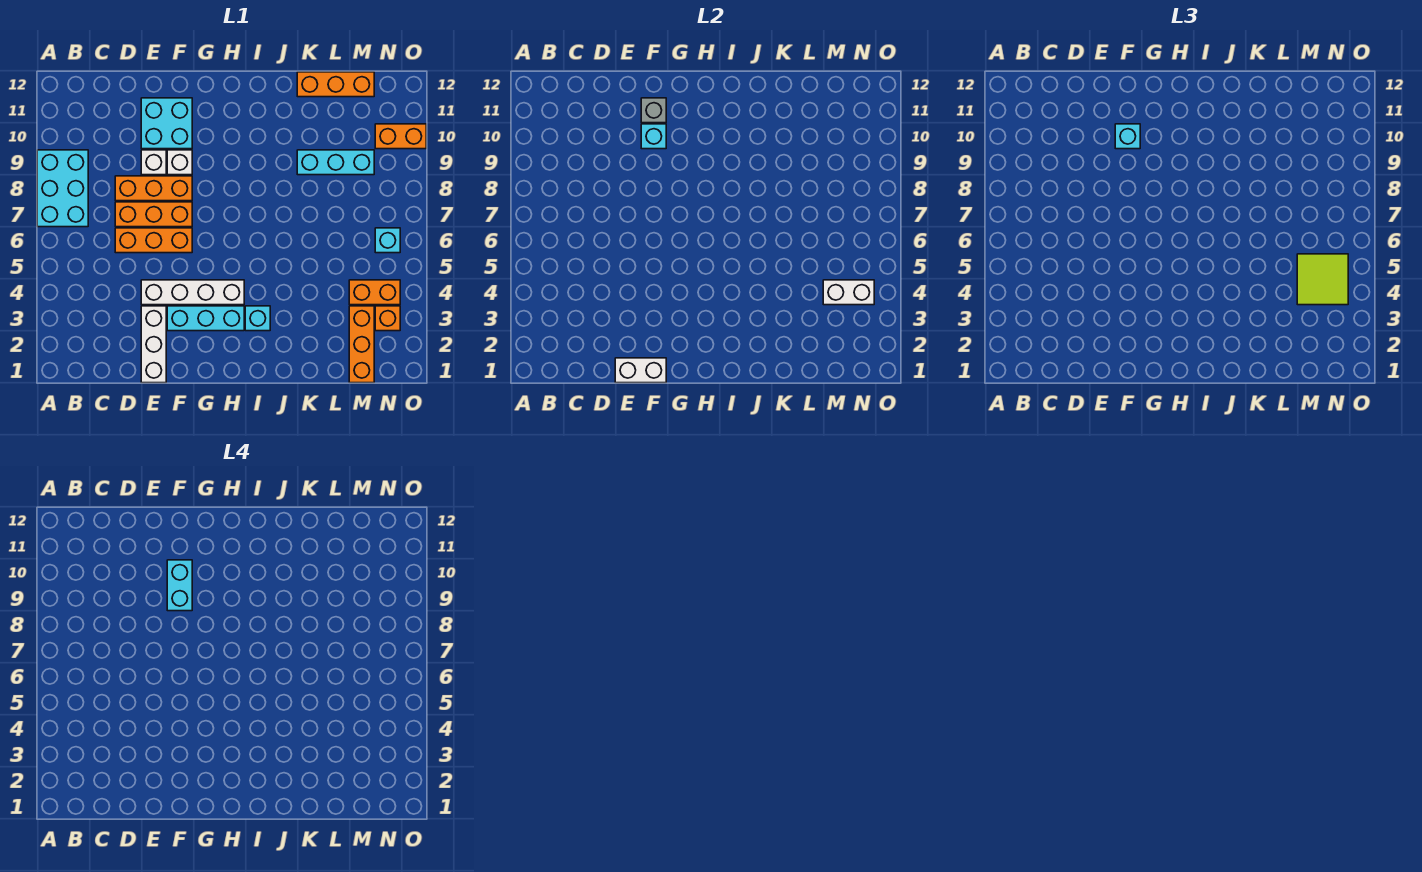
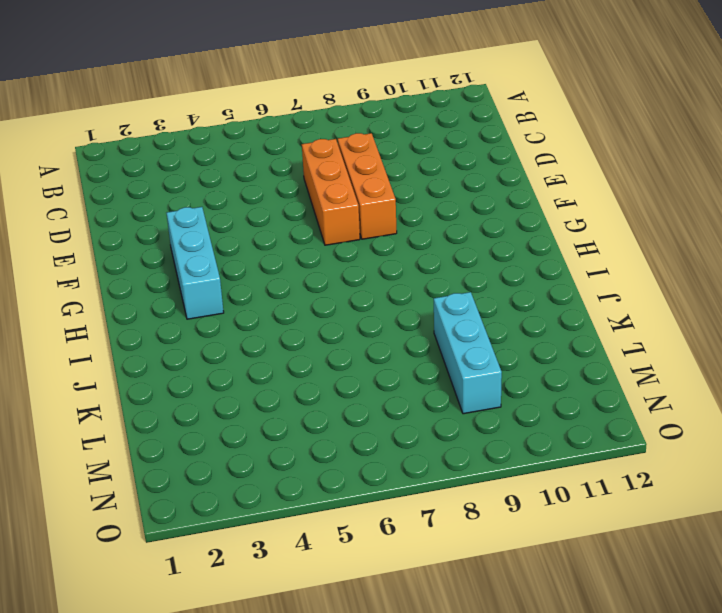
none -> cyan 2x3 brick [37,150,88,227]
none -> orange 1x3 brick [115,228,192,253]
none -> white 1x3 brick [141,306,166,383]

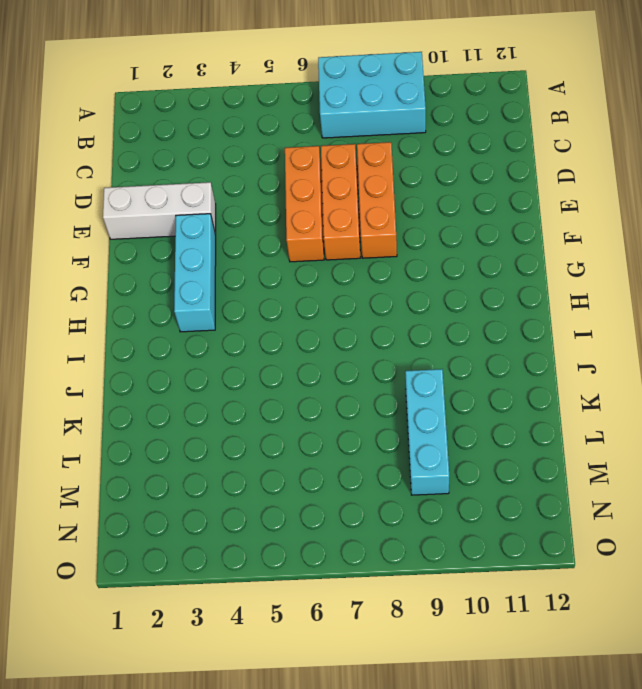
none -> white 1x4 brick [141,280,244,305]
none -> white 1x1 brick [141,150,166,175]
none -> cyan 2x2 brick [141,98,192,149]

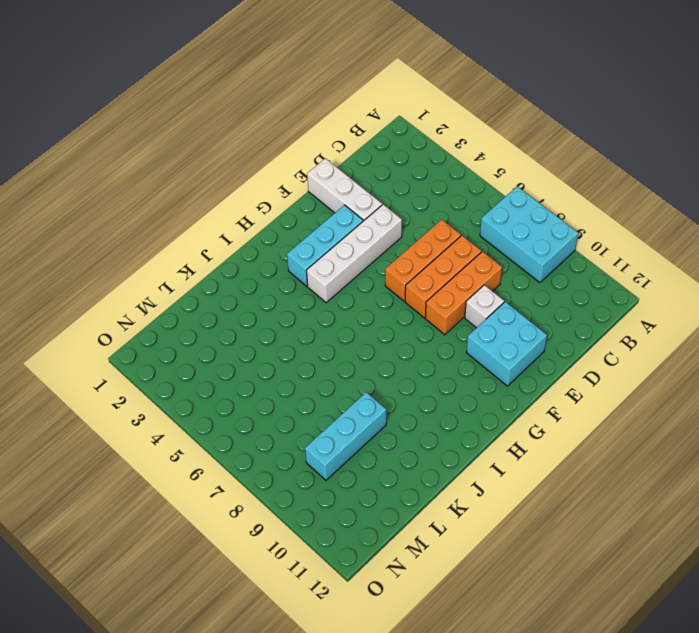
none -> white 1x1 brick [167,150,192,175]
none -> cyan 1x1 brick [245,306,270,331]
none -> orange 1x3 brick [297,72,374,97]

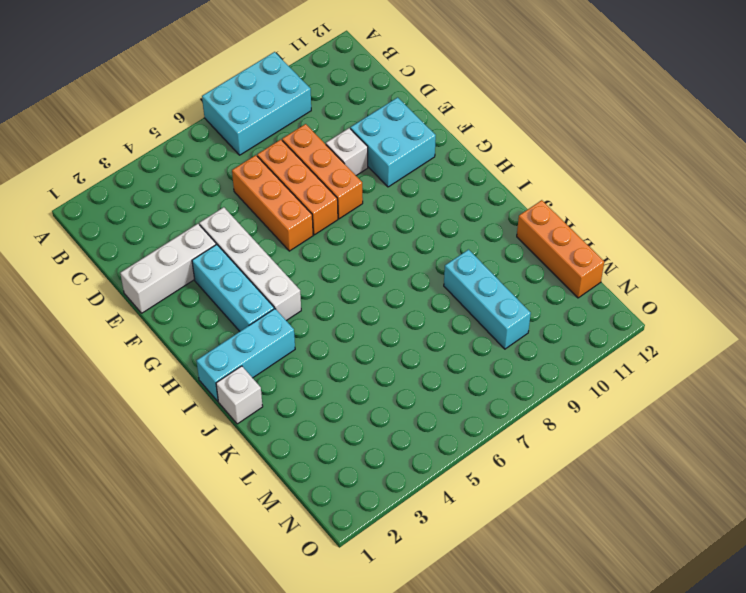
cyan 1x3 brick [196,309,295,401] -> cyan 1x1 brick [245,306,270,331]
white 1x1 brick [216,366,263,424] -> white 1x1 brick moved to [167,150,192,175]
none -> orange 1x3 brick [349,306,374,383]
none -> orange 1x2 brick [349,280,400,305]
none -> orange 1x1 brick [375,306,400,331]

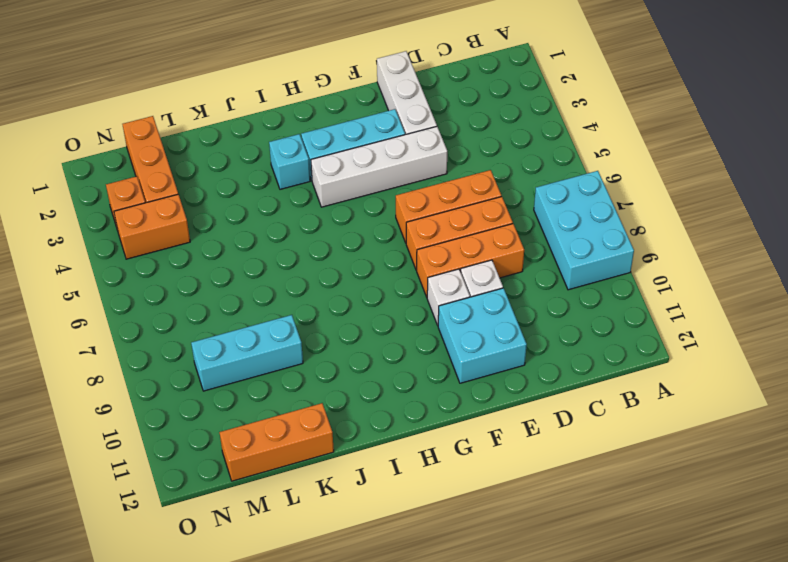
none -> cyan 1x1 brick [375,228,400,253]
none -> orange 1x2 brick [375,124,426,149]
none -> white 1x2 brick [615,358,666,383]

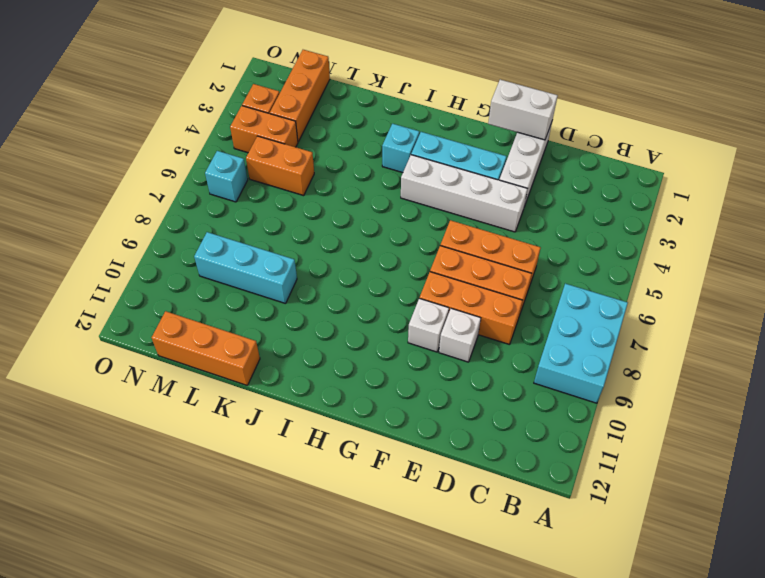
orange 1x2 brick [246,136,314,196] -> orange 1x2 brick moved to [375,124,426,149]
none -> cyan 2x2 brick [141,98,192,149]
none -> cyan 1x1 brick [641,124,666,149]
none -> grey 1x1 brick [641,98,666,123]

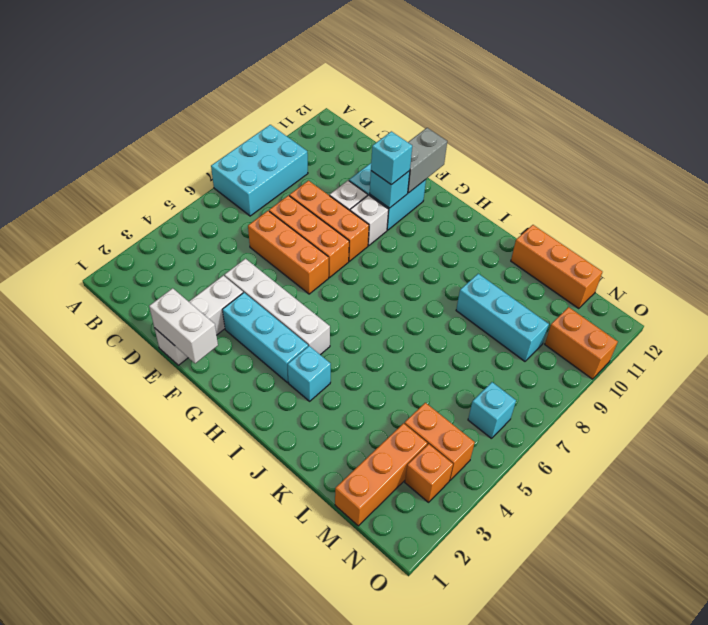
grey 1x2 brick [408,128,447,193] -> grey 1x1 brick [641,98,666,123]
none -> white 1x2 brick [823,280,874,305]
none -> lime 2x2 tile [1297,254,1348,305]
none -> cyan 1x2 brick [167,560,192,611]

